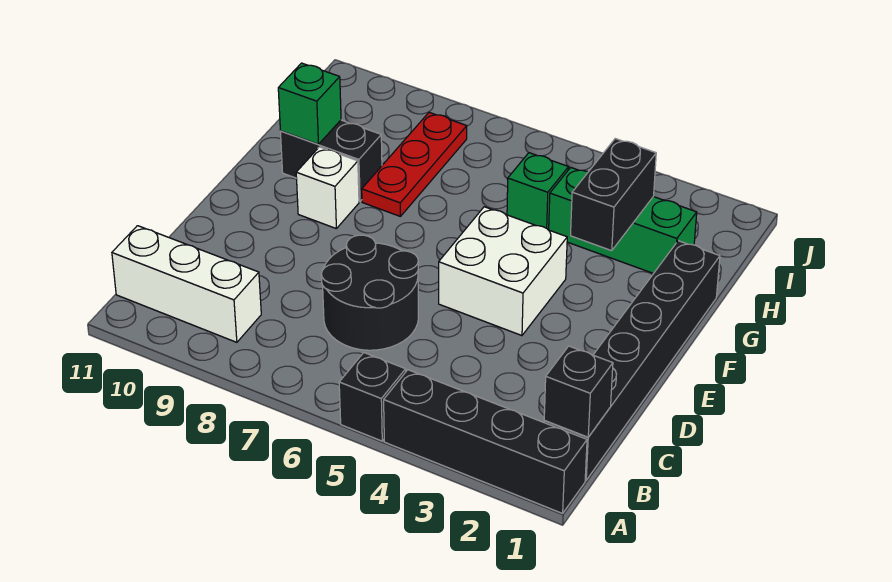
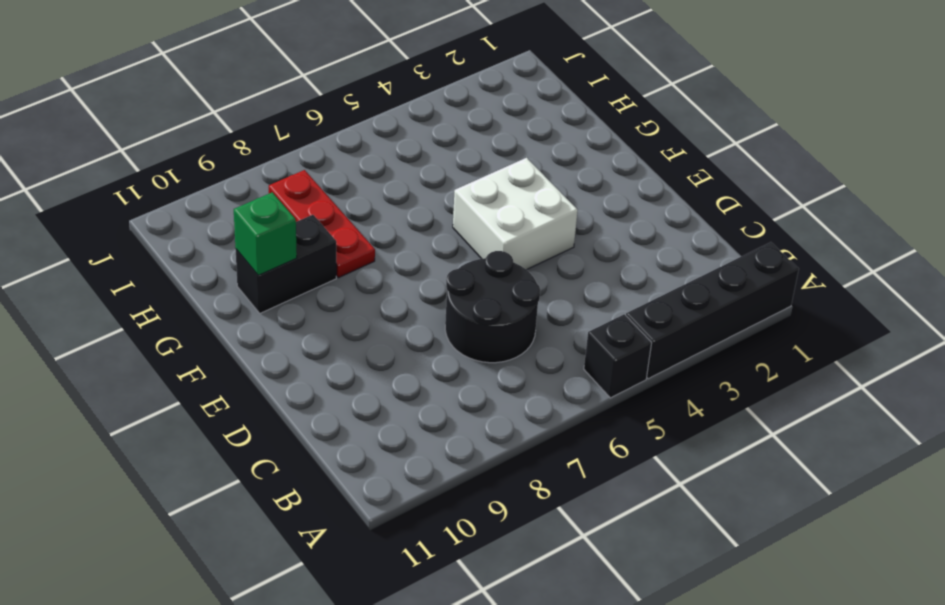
none -> black 1x6 brick [544,241,720,480]
none -> white 1x3 brick [112,226,261,342]
none -> white 1x1 brick [296,147,359,228]

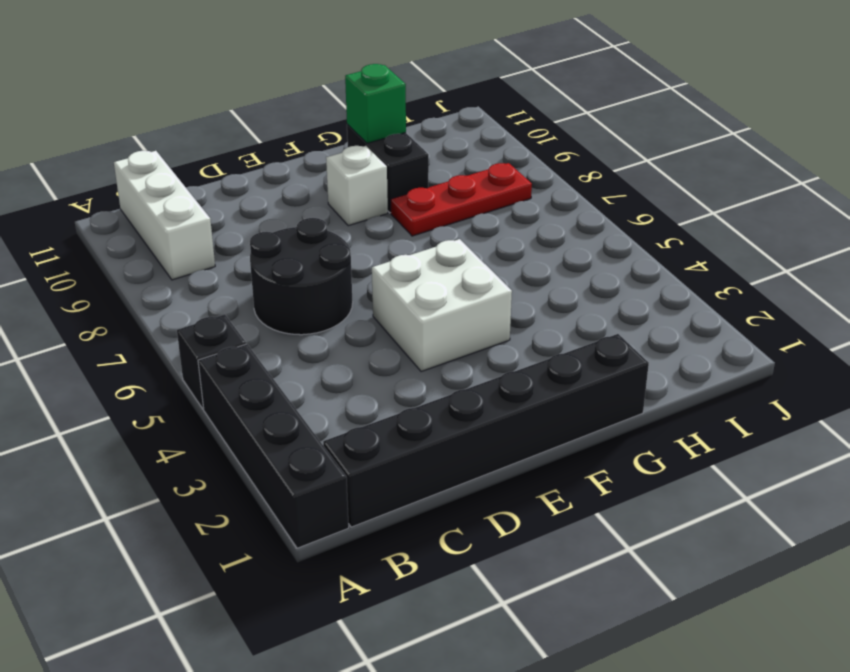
none -> green 1x3 brick [549,167,697,274]
none -> green 1x1 brick [507,153,569,230]
none -> black 1x1 brick [544,346,613,437]

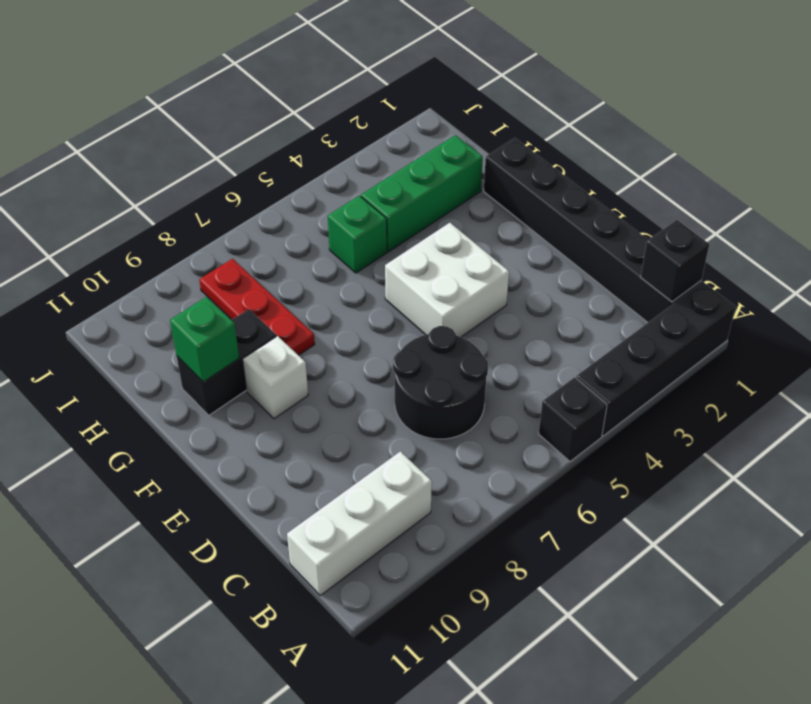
none -> black 1x2 brick [571,139,656,251]

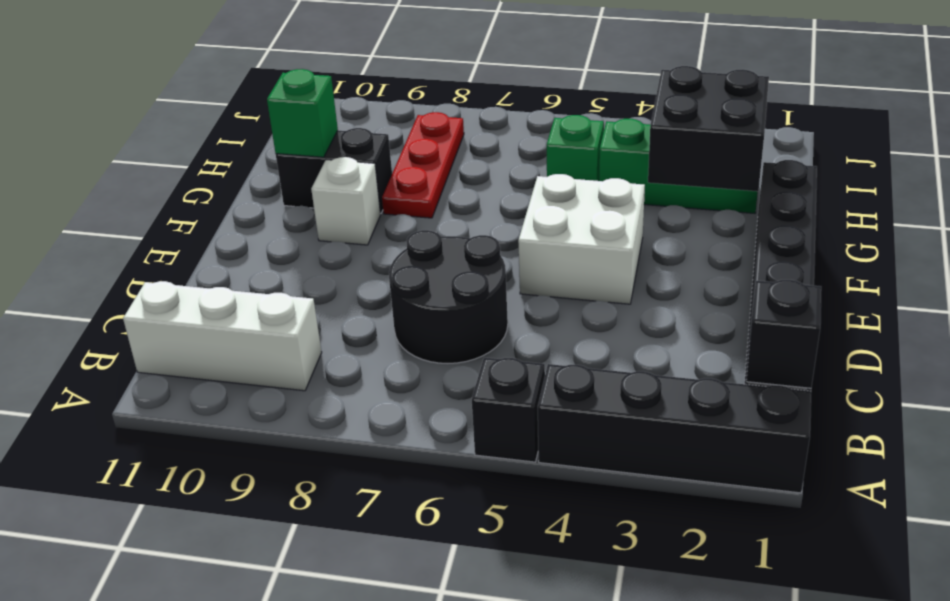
black 2x2 brick [648,66,769,191] -> black 1x2 brick [571,139,656,251]

